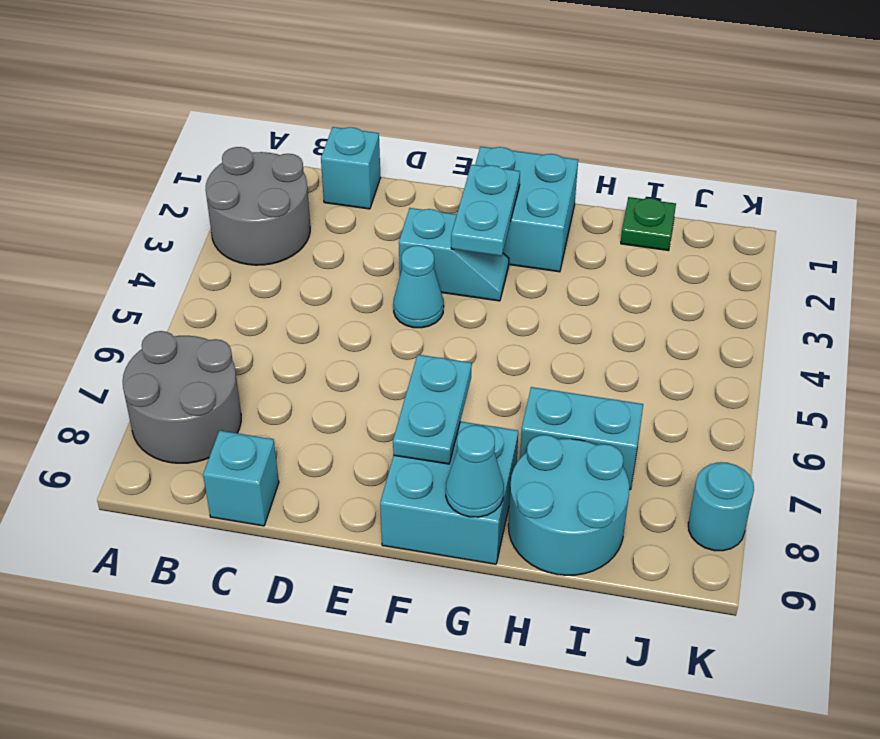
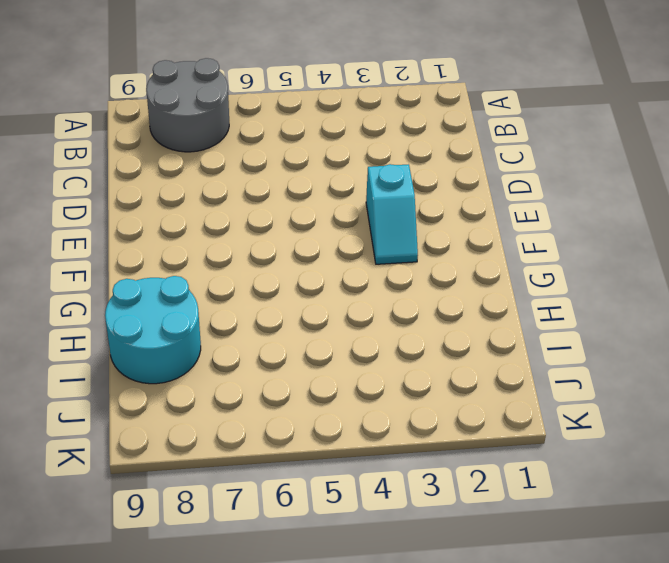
none -> grey 2x2 round brick [205,147,310,265]
none -> cyan 1x1 brick [321,127,381,209]
none -> cyan 1x1 brick [203,431,279,526]

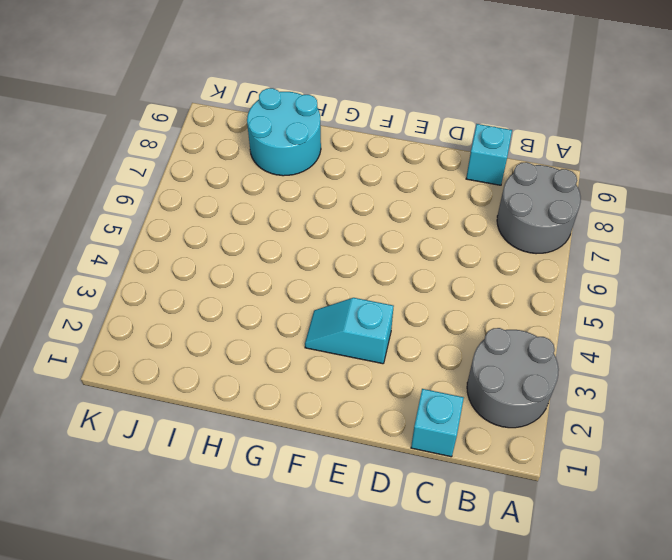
none -> cyan 1x1 cone [393,245,444,328]
none -> cyan 2x2 brick [475,147,578,272]
none -> cyan 2x2 brick [380,421,518,564]

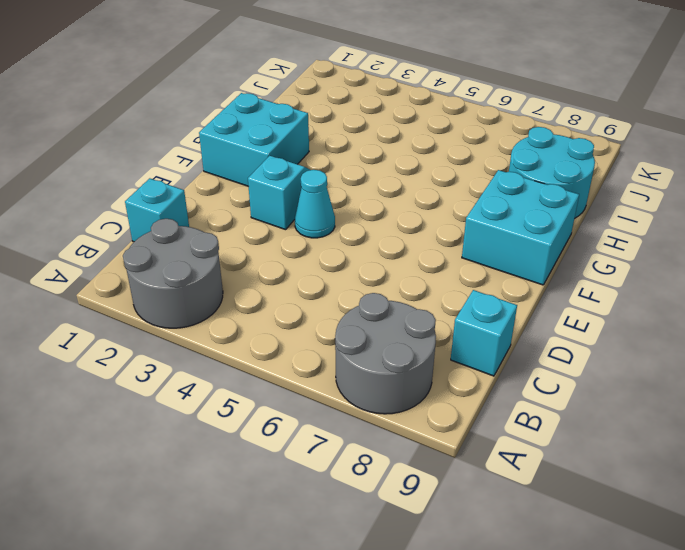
none -> cyan 1x2 brick [520,387,643,490]
none -> green 1x1 plate [621,197,676,251]
none -> cyan 1x1 round brick [688,463,754,551]

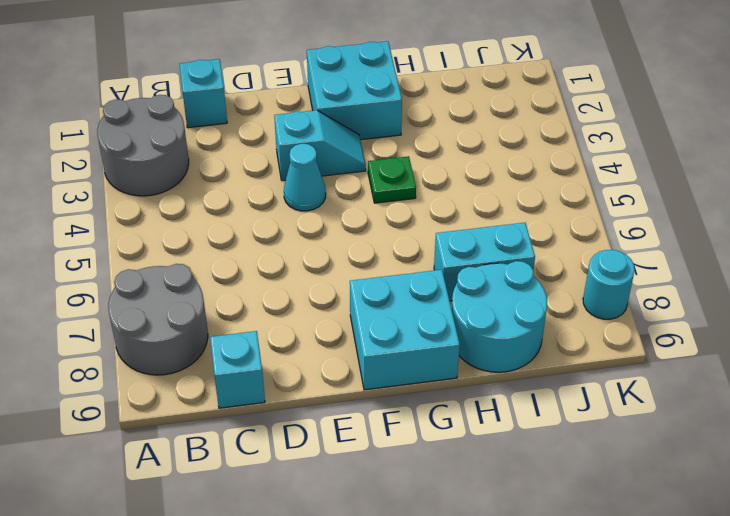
green 1x1 plate [368,156,416,203] -> green 1x1 plate moved to [621,197,676,251]
none -> cyan 1x2 plate [451,165,520,256]
none -> cyan 1x2 plate [393,355,472,464]
none -> cyan 1x1 cone [446,425,504,517]

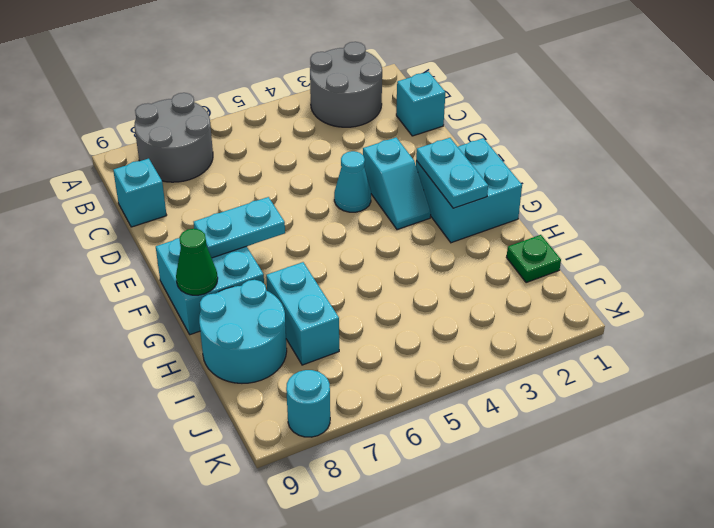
cyan 1x2 plate [416,138,488,208] -> cyan 1x2 plate turned to [451,165,520,256]
green 1x1 cone [176,229,218,295] -> cyan 1x1 cone [446,425,504,517]

